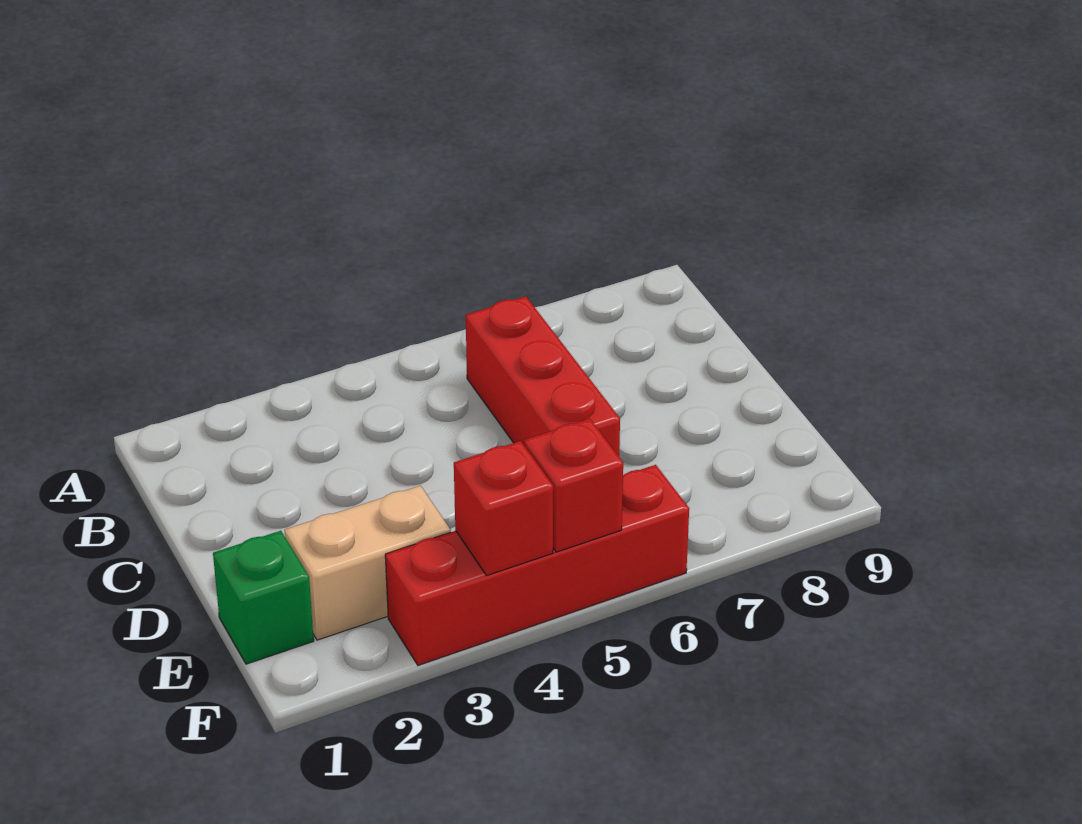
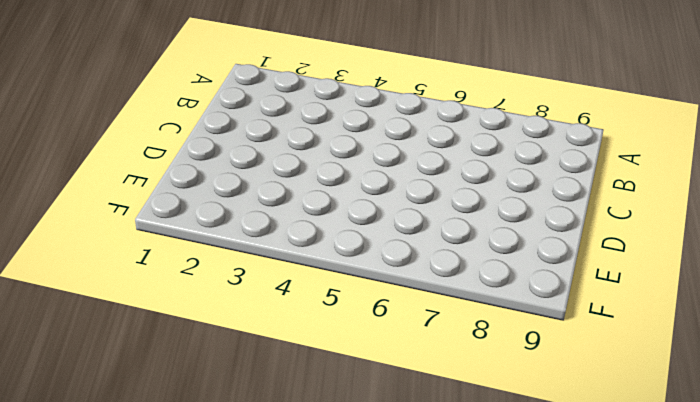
none -> red 1x3 brick [466,296,620,456]
none -> green 1x1 brick [213,531,314,664]

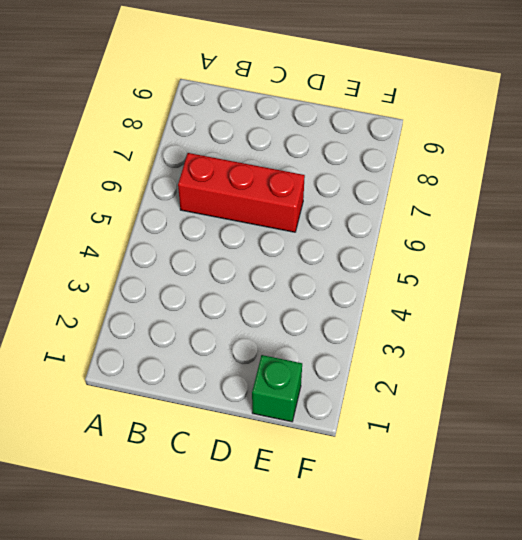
none -> tan 1x2 brick [284,486,451,640]
none -> red 1x4 brick [385,465,689,665]

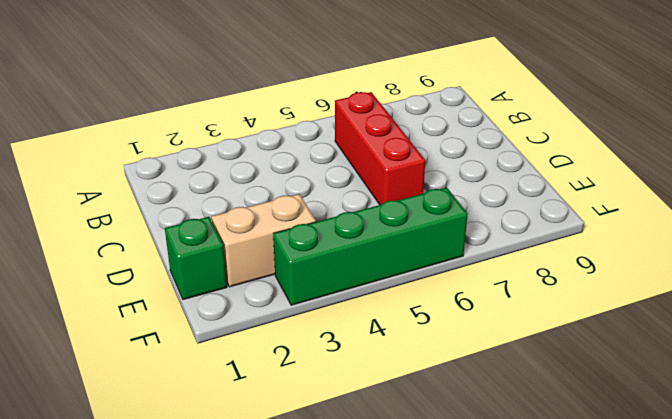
green 1x4 brick [273,187,468,305] -> red 1x4 brick [385,465,689,665]
none -> red 1x1 brick [454,441,553,576]
none -> red 1x1 brick [524,419,623,552]

